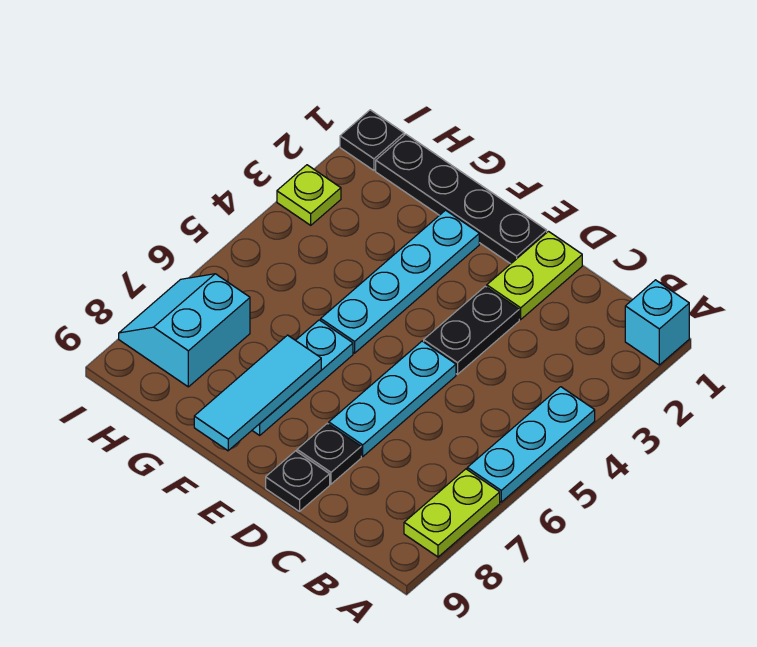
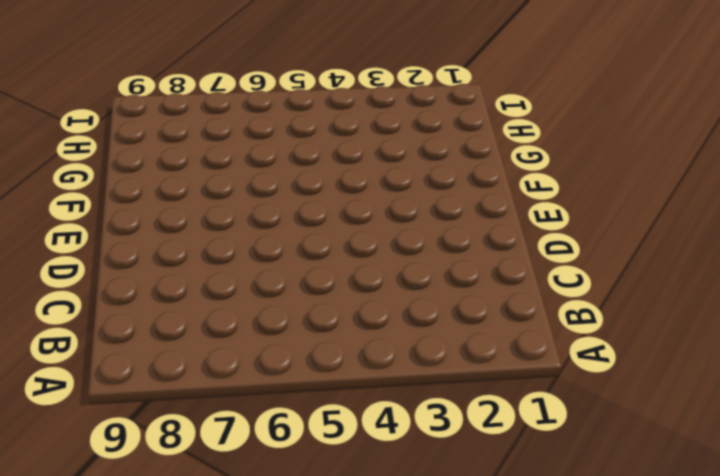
none -> cyan 1x1 brick [625,280,689,365]
none -> cyan 1x3 plate [467,387,595,502]
none -> lime 1x2 plate [404,469,500,557]

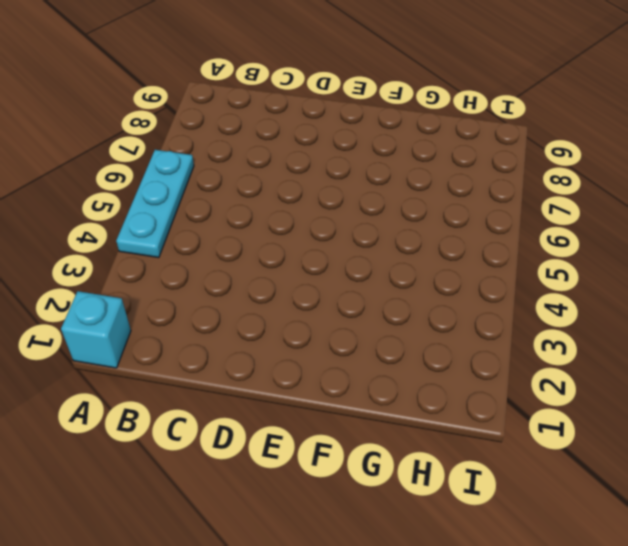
none -> lime 1x2 plate [404,469,500,557]
none -> lime 1x2 plate [487,232,582,319]
none -> black 1x2 plate [424,286,519,374]

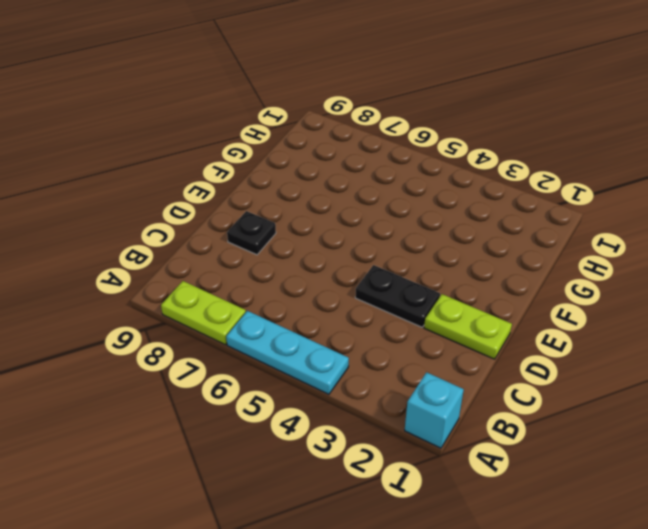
none -> cyan 1x3 plate [329,341,456,457]
none -> black 1x1 plate [266,451,330,512]
none -> black 1x4 plate [376,134,547,264]

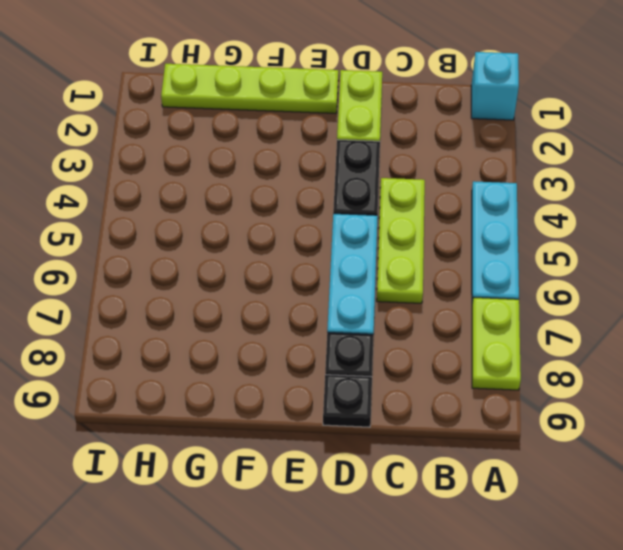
lime 1x3 plate [377,178,425,303] -> none
lime 1x4 plate [161,64,338,113] -> black 1x4 plate [376,134,547,264]
none -> cyan 1x4 plate [321,210,479,353]
none -> cyan 1x3 plate [252,320,353,435]
none -> cyan 2x2 slope [119,274,250,387]

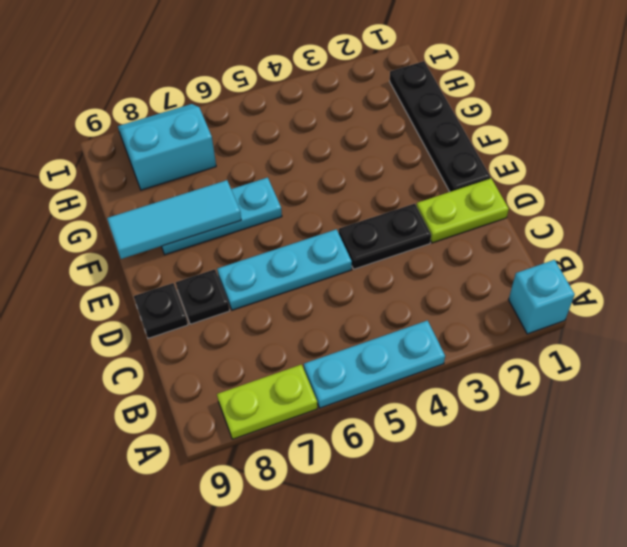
none -> cyan 1x4 plate [321,210,479,353]
none -> black 1x1 plate [340,110,404,170]
none -> lime 1x1 plate [277,165,341,225]

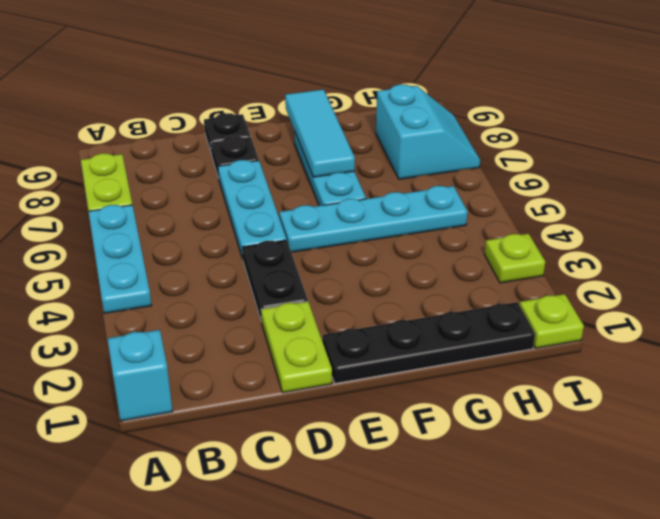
cyan 1x4 plate [279,186,468,252] -> cyan 1x4 plate turned to [321,210,479,353]
lime 1x1 plate [519,294,584,348] -> black 1x1 plate [340,110,404,170]

